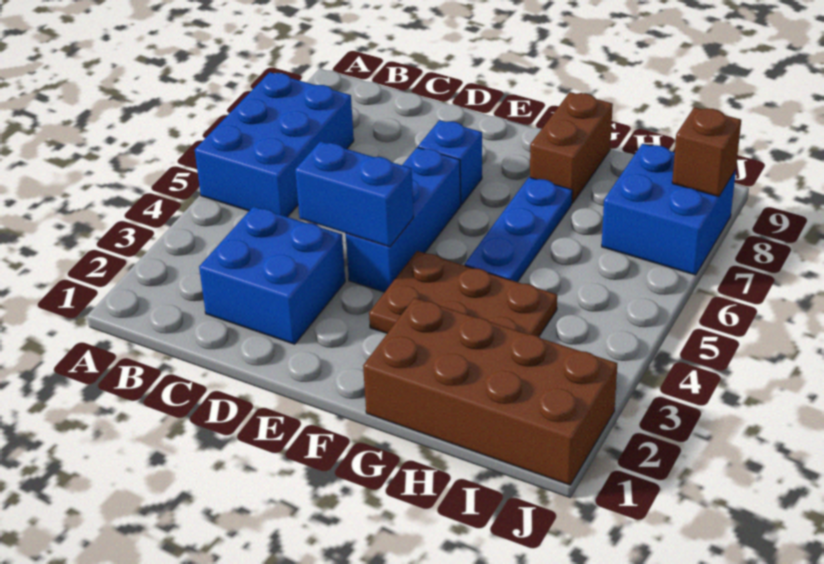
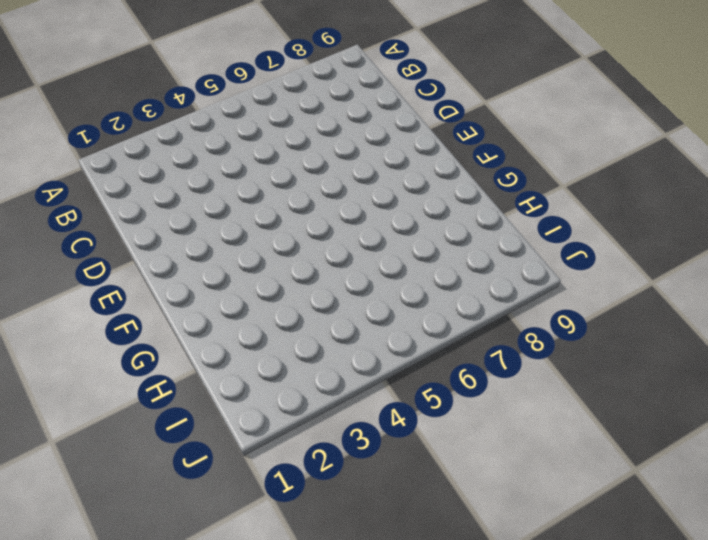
none -> blue 2x3 brick [195,72,354,217]
none -> blue 2x2 brick [199,206,345,344]

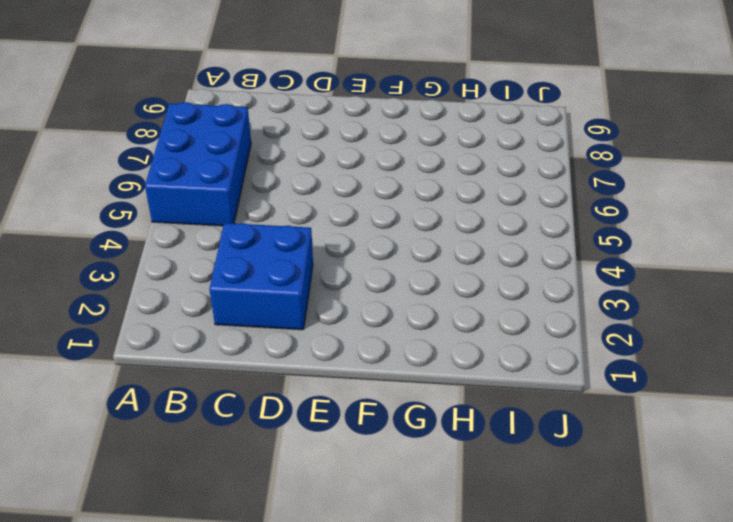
none -> blue 1x3 brick [346,147,461,292]
none -> blue 1x1 brick [418,120,482,205]

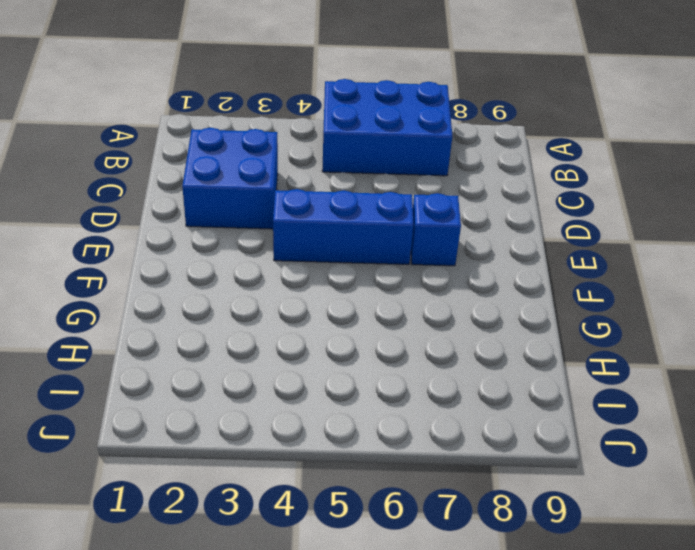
none -> brown 2x3 plate [369,251,557,337]
none -> brown 2x4 brick [363,298,617,485]

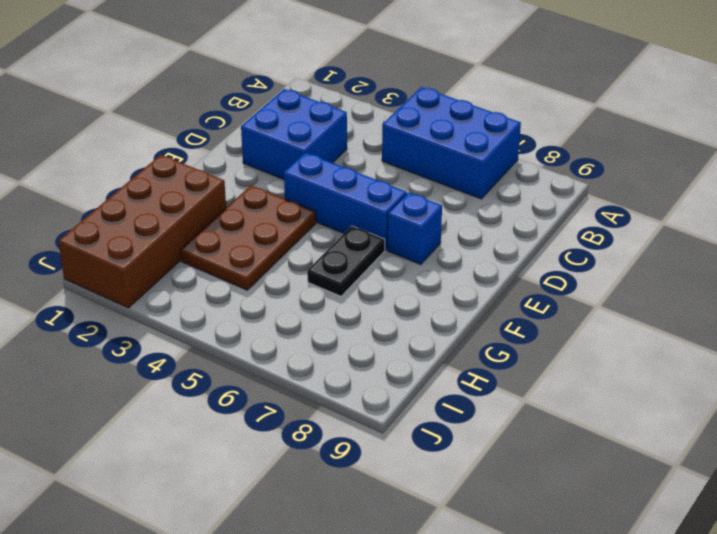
black 1x2 plate [307,226,385,296] -> blue 1x3 plate [465,177,572,282]
none -> brown 1x2 brick [530,92,613,203]
none -> blue 2x2 brick [602,144,736,275]

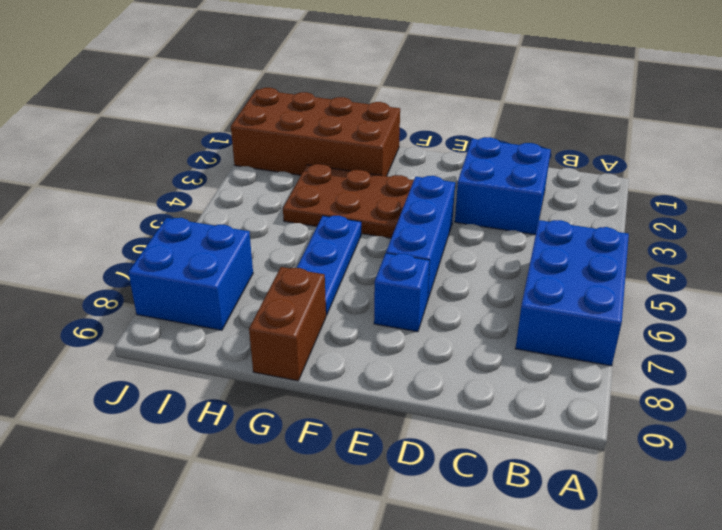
none -> blue 1x2 brick [295,141,414,247]
none -> brown 1x1 brick [672,107,741,197]

